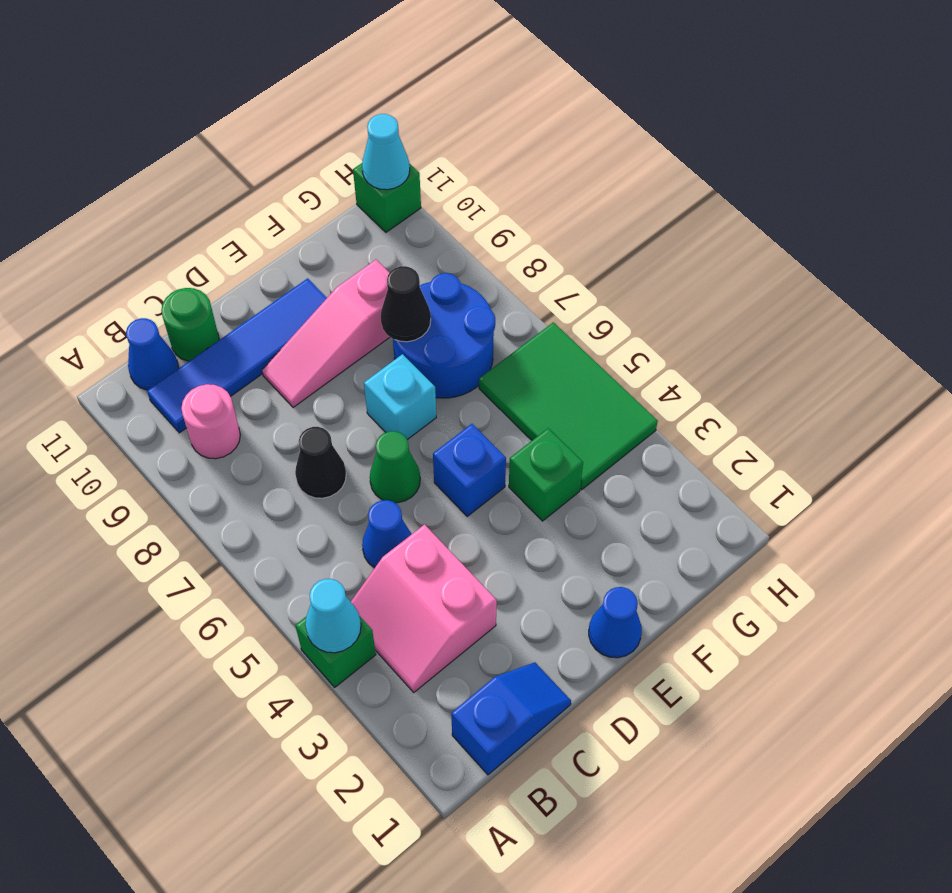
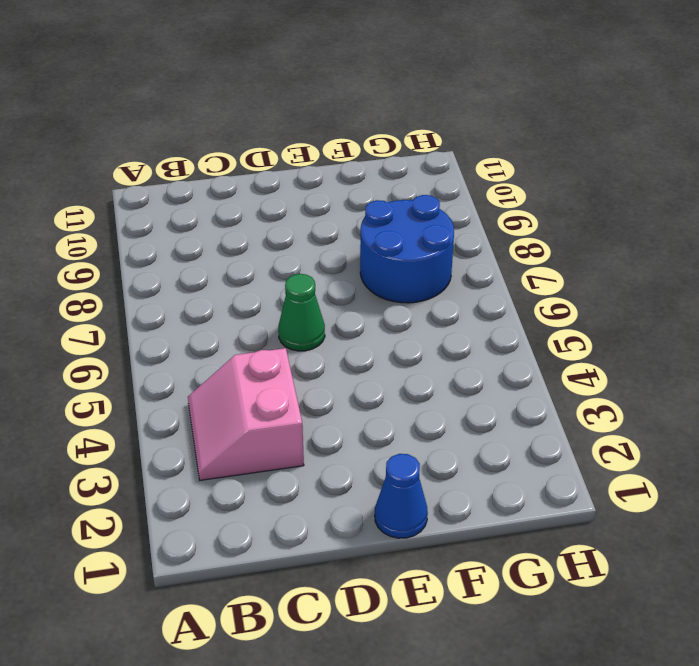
none -> green 1x1 brick [295,616,376,687]
none -> blue 1x2 slope [451,662,571,775]
none -> pink 1x1 round brick [181,384,240,459]

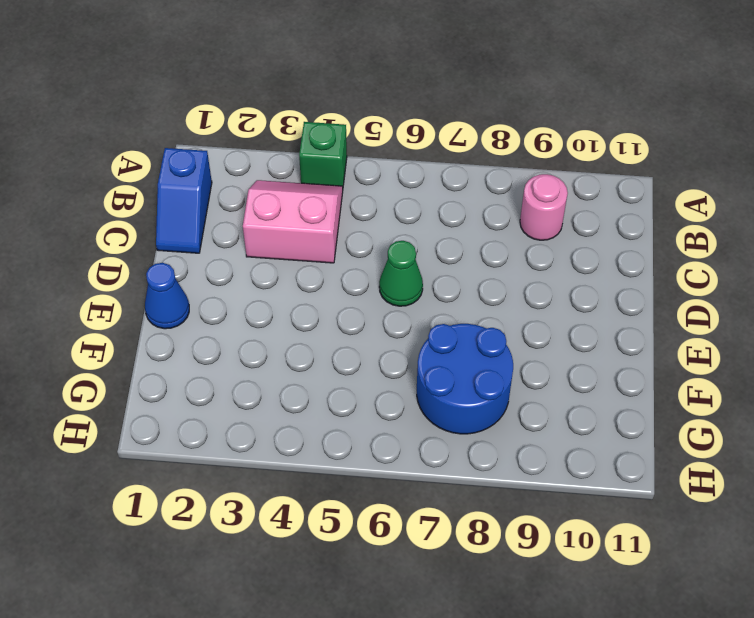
none -> blue 1x4 tile [147,278,327,433]
none -> blue 1x1 cone [126,318,178,390]
none -> blue 1x1 cone [362,500,411,568]

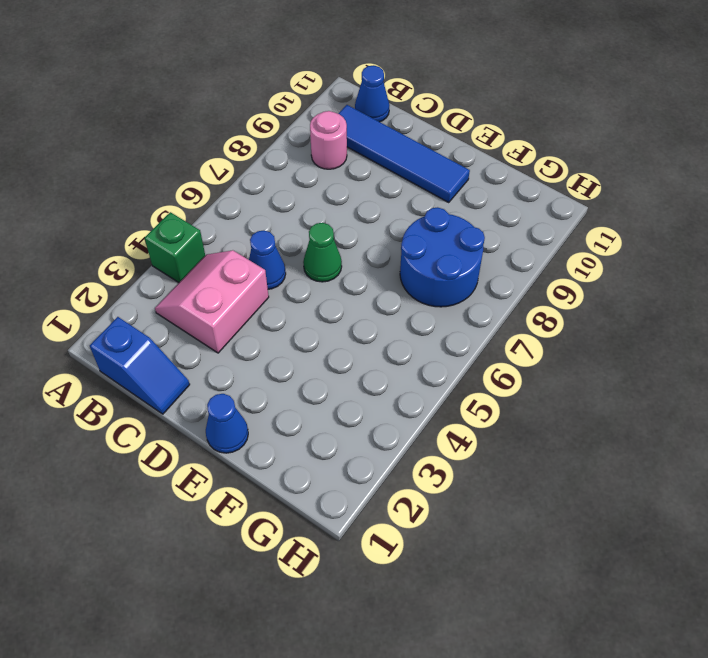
none -> black 1x1 cone [295,427,346,498]
none -> green 1x1 round brick [161,288,219,361]
none -> pink 1x3 slope [262,260,390,407]

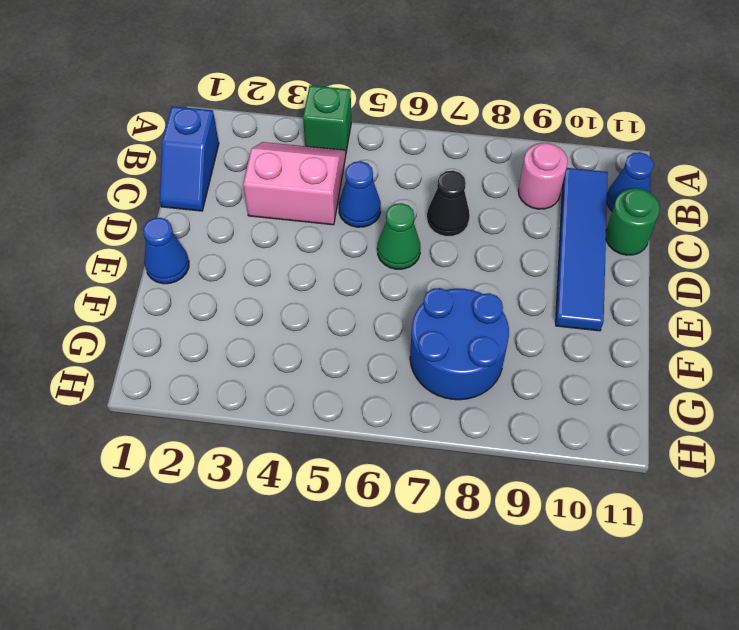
none -> pink 1x3 slope [262,260,390,407]
none -> blue 1x1 brick [433,424,506,516]
none -> cyan 1x1 brick [364,354,436,440]

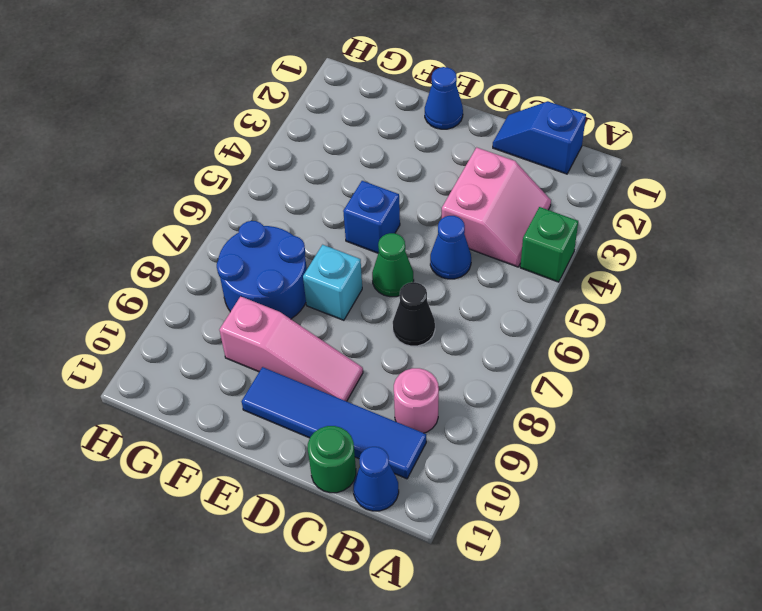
none -> green 1x1 brick [509,428,583,521]
none -> green 2x3 tile [479,322,658,490]
none -> green 1x1 brick [353,163,421,232]

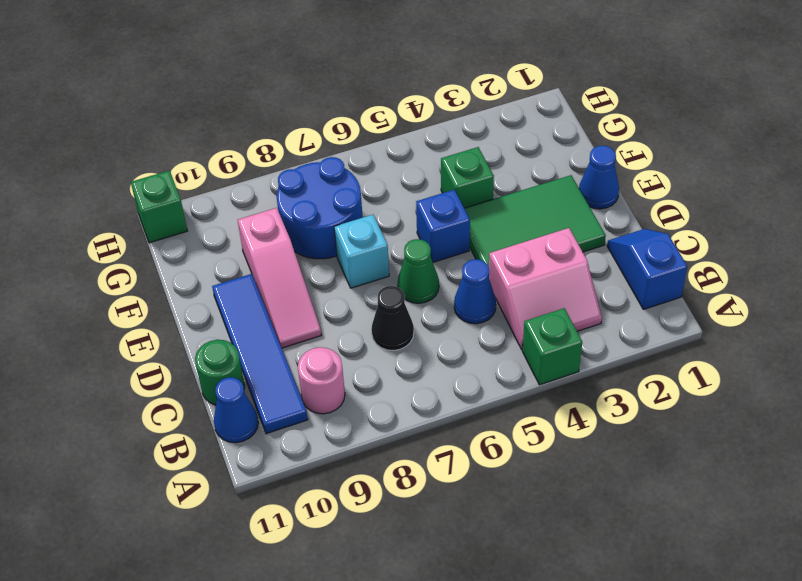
green 2x3 tile [464,175,606,267] -> green 2x3 tile moved to [479,322,658,490]
none -> cyan 1x1 cone [305,579,361,653]
none -> black 1x1 cone [381,266,431,342]
none -> cyan 1x1 cone [362,114,410,190]

